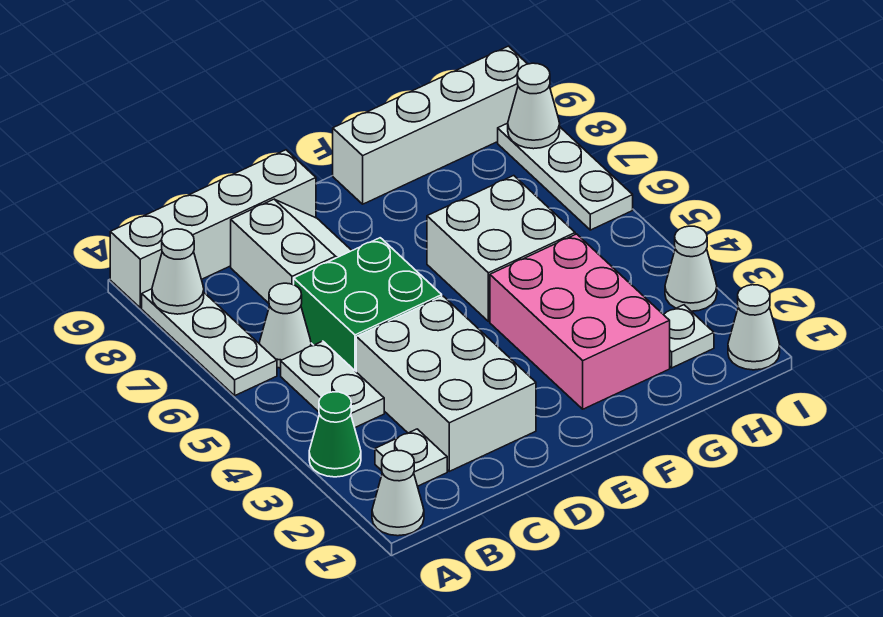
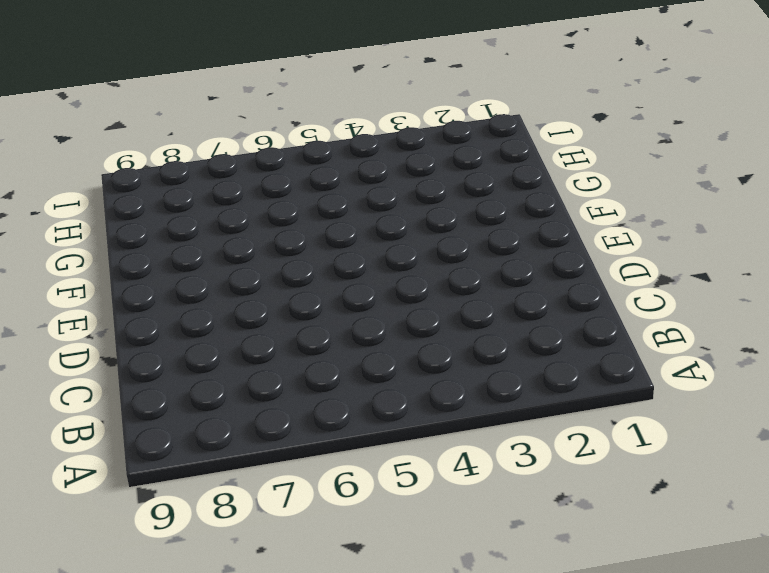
none -> white 1x1 cone [372,450,424,536]
none -> green 1x1 cone [309,392,361,477]
none -> white 1x3 plate [142,289,277,396]

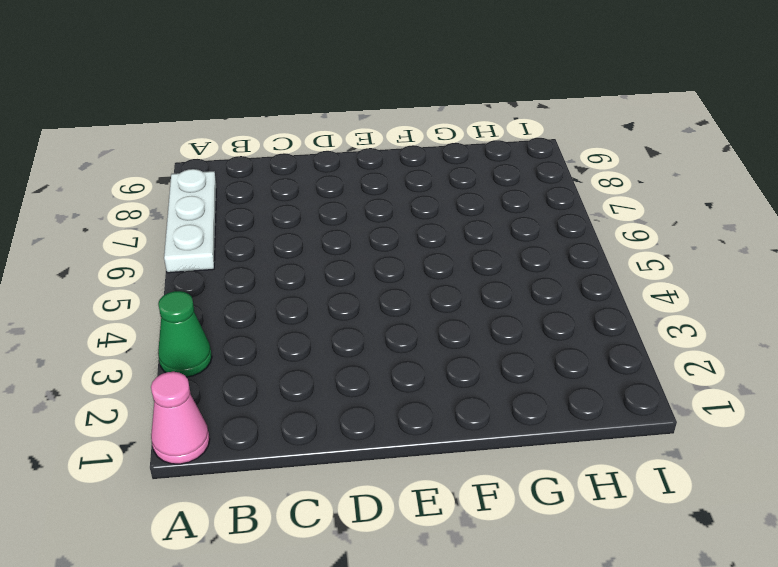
pink 1x1 cone [151,372,210,464] -> white 1x1 cone [372,450,424,536]
none -> white 1x4 brick [110,150,316,308]
none -> white 1x1 plate [375,429,447,486]
none -> white 1x2 plate [281,341,384,427]

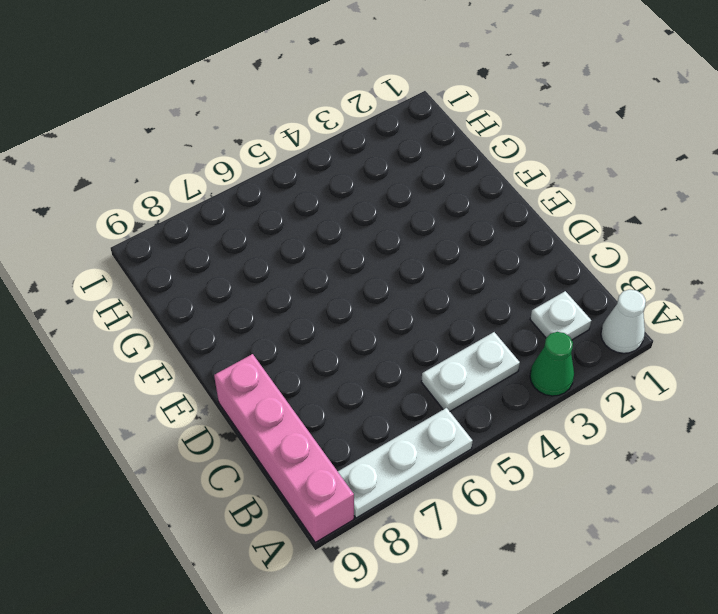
pink 1x4 brick [214,354,354,542] -> white 1x4 brick [110,150,316,308]
none -> white 1x1 cone [259,283,311,368]
none -> white 2x3 brick [356,296,536,471]
none -> green 2x2 brick [294,238,442,371]

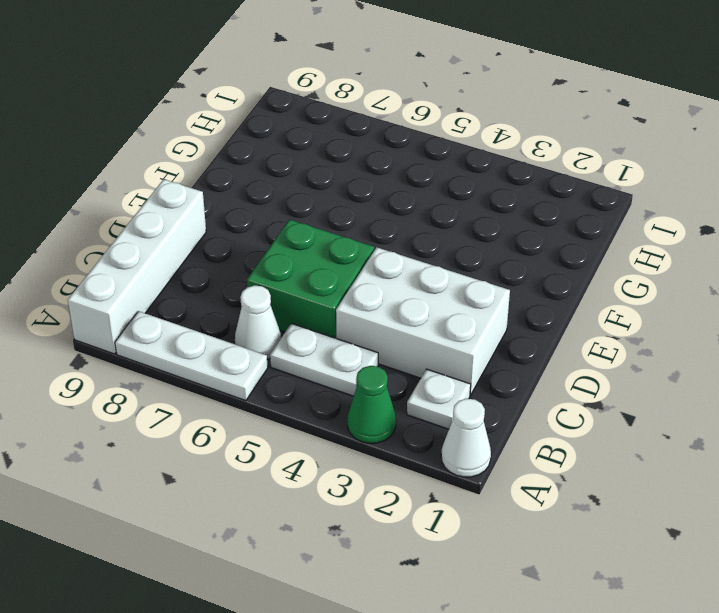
none -> white 2x2 slope [231,199,352,303]
none -> pink 2x3 brick [490,234,670,409]
none -> white 2x2 brick [427,176,575,321]

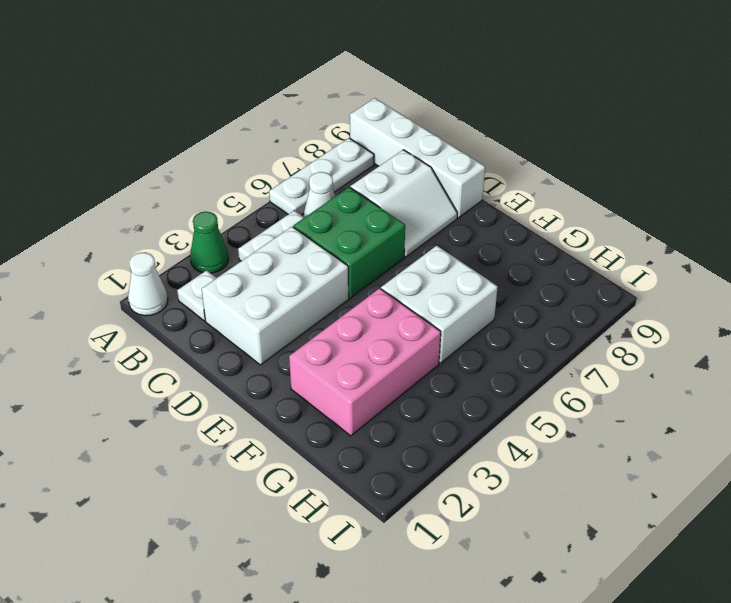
none -> white 1x4 brick [333,46,527,204]
none -> white 1x1 plate [664,305,714,368]
none -> white 1x1 cone [728,285,780,370]

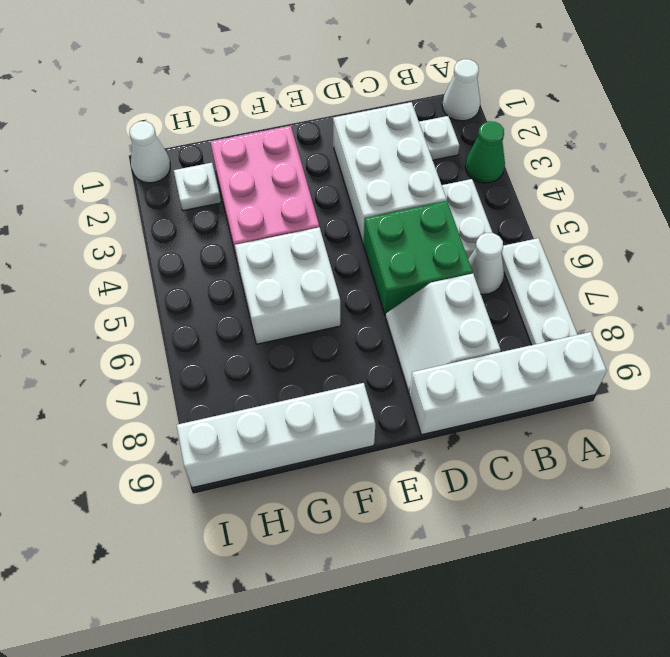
none -> white 1x1 cone [665,226,717,311]
none -> white 1x3 plate [498,123,633,230]
none -> white 1x1 cone [152,229,204,314]

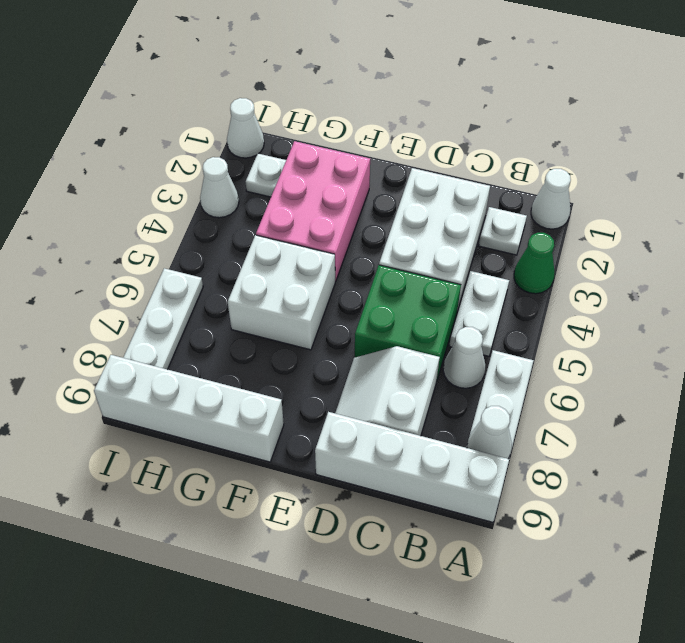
none -> white 1x1 cone [508,63,560,149]

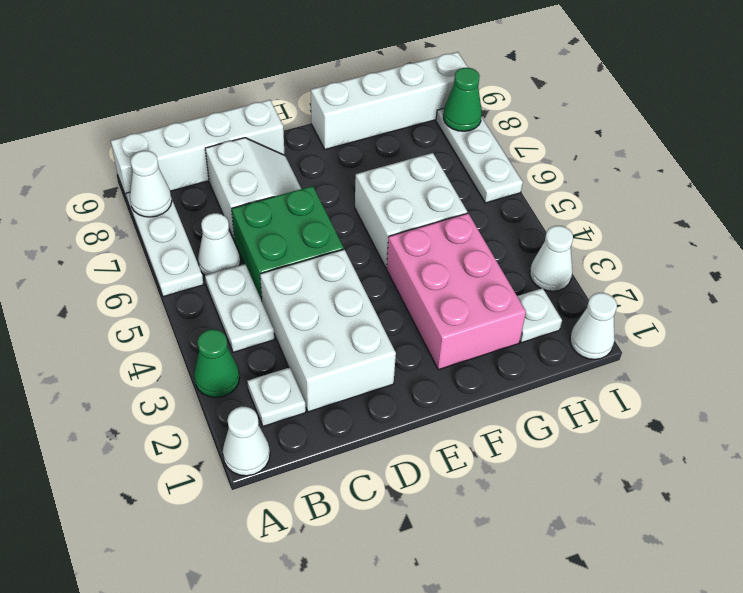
green 1x1 cone [443,68,482,131] -> white 1x1 cone [508,63,560,149]

